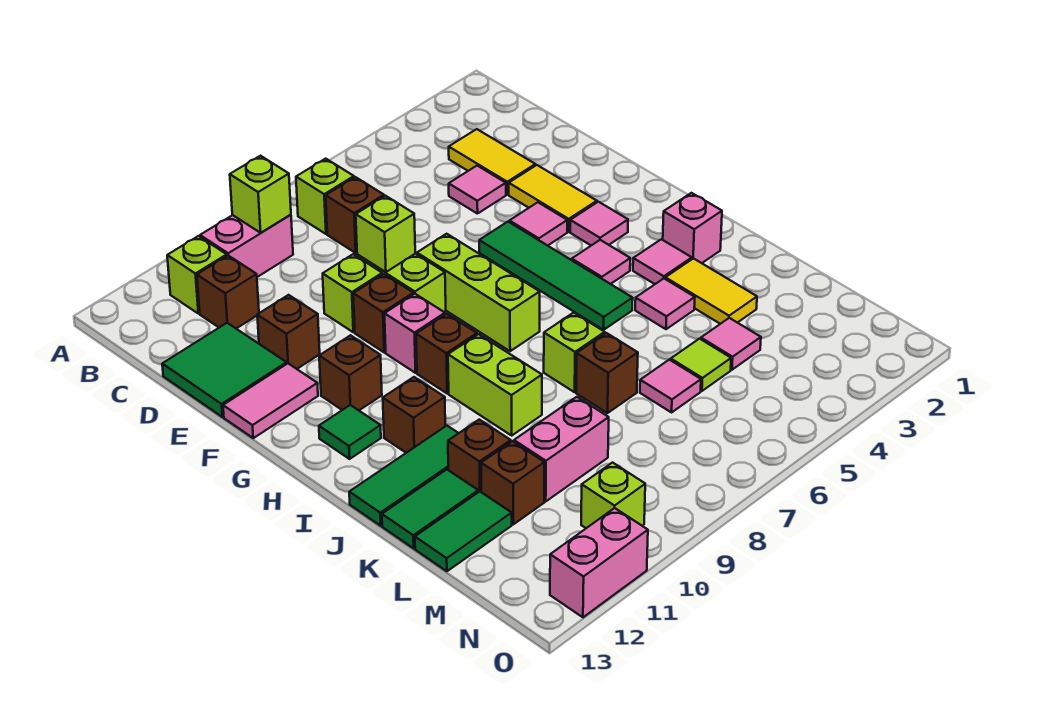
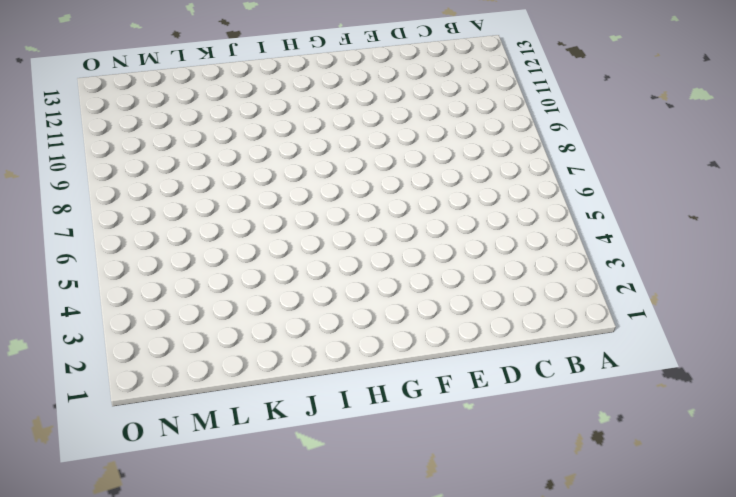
none -> lime 1x1 brick [296,159,354,234]
none -> pink 1x2 brick [200,215,293,277]
none -> lime 1x1 brick [167,236,227,314]
none -> yellow 1x2 tile [449,129,535,194]

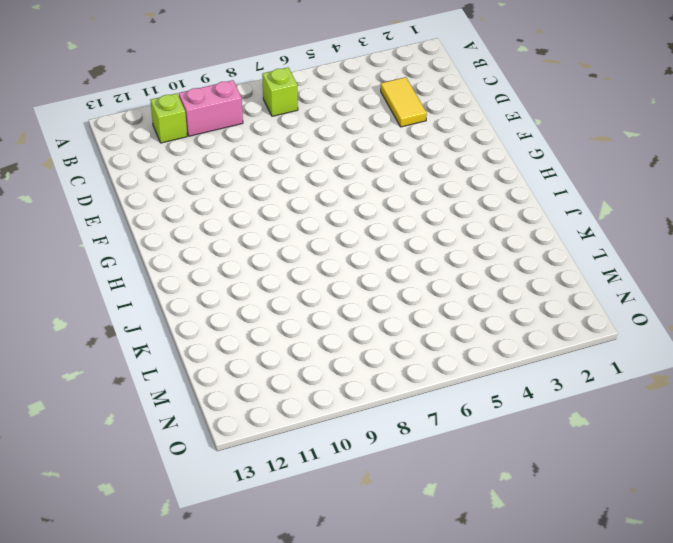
none -> brown 1x1 brick [326,177,384,253]
none -> brown 1x1 brick [197,256,259,329]
none -> pink 1x1 tile [449,166,506,214]
none -> lime 1x1 brick [356,196,415,272]

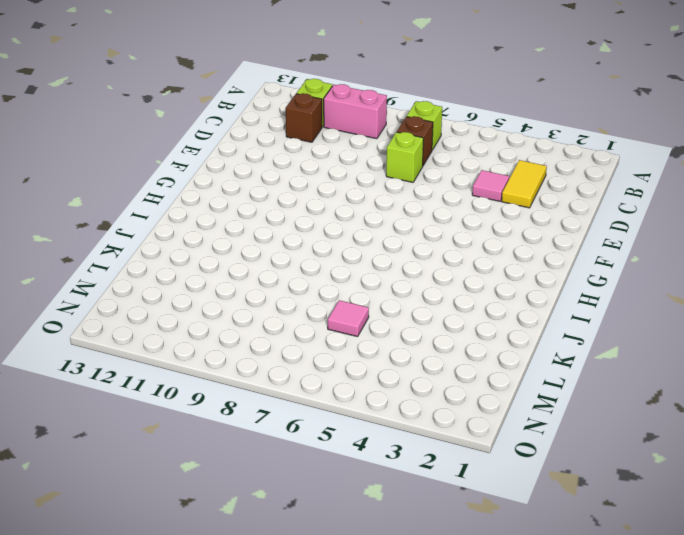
none -> green 2x2 tile [162,323,287,417]
none -> yellow 1x2 tile [509,165,597,232]
none -> lime 1x1 brick [323,254,382,332]
none -> brown 1x1 brick [257,295,320,369]

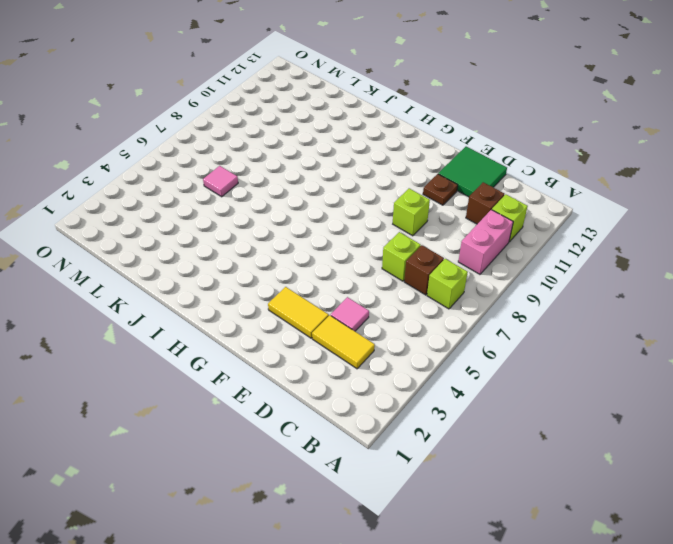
brown 1x1 plate [423,174,458,205] -> brown 1x1 brick [257,295,320,369]
none -> pink 1x1 tile [509,202,567,246]
none -> green 1x4 tile [479,222,633,330]
none -> lime 1x3 brick [417,234,540,351]
none -> lime 1x1 brick [385,254,446,313]

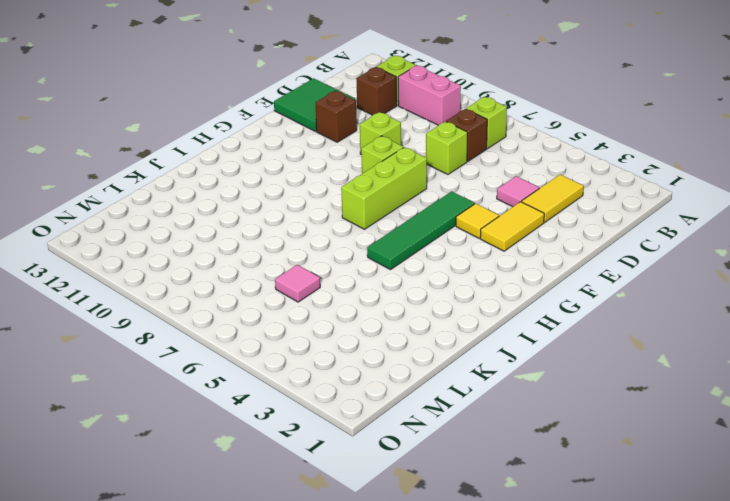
yellow 1x1 tile [456,203,499,238] -> pink 1x1 tile [509,202,567,246]
none -> brown 1x1 brick [353,274,413,352]
none -> pink 1x2 tile [223,364,318,438]
none -> pink 1x1 tile [570,202,628,245]
none -> pink 1x1 brick [385,294,445,373]

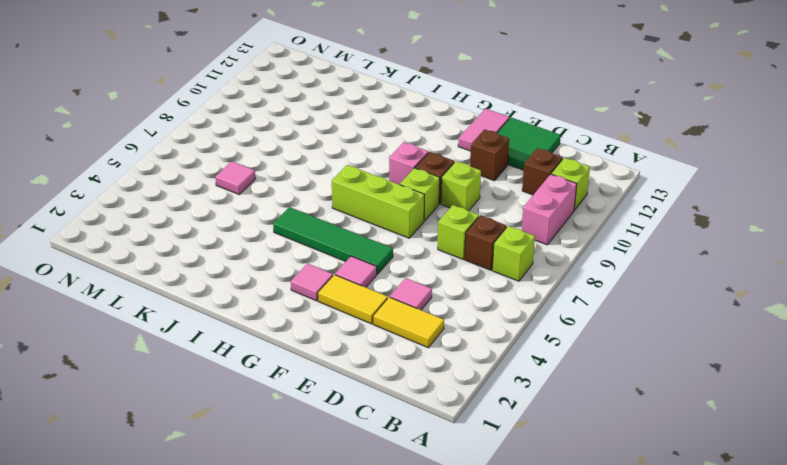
none -> brown 1x1 brick [319,335,382,410]
none -> pink 1x1 tile [572,240,630,284]
none -> brown 1x1 brick [416,314,477,393]
none -> green 1x1 tile [319,405,381,459]

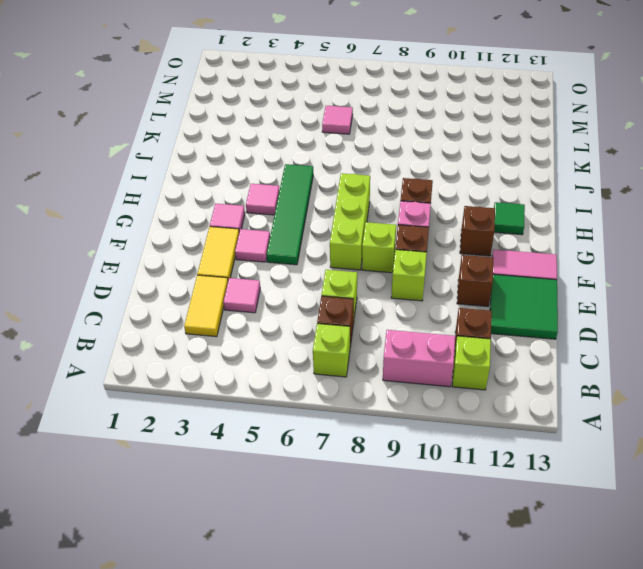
none -> pink 1x1 brick [663,193,722,263]
none -> pink 1x1 tile [633,239,692,284]
none -> lime 1x2 brick [448,334,542,435]
none -> brown 1x1 brick [383,377,445,453]

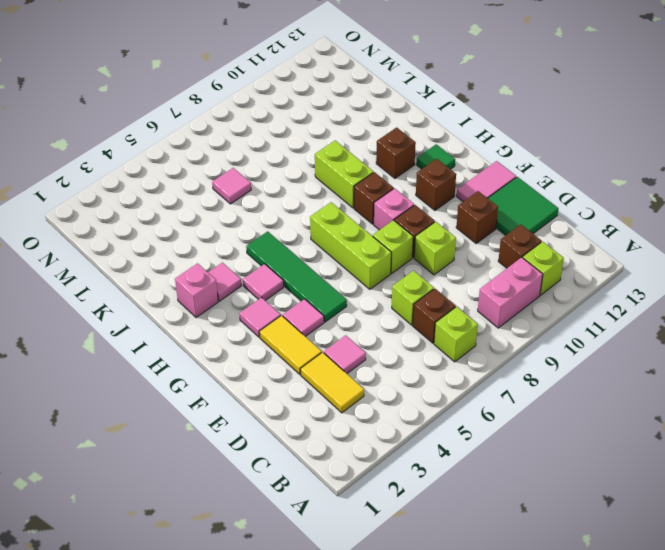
none -> yellow 1x2 tile [665,258,757,324]
none -> pink 1x1 tile [635,279,695,329]
none -> lime 1x1 brick [544,313,605,392]
none -> green 1x3 tile [349,426,458,526]

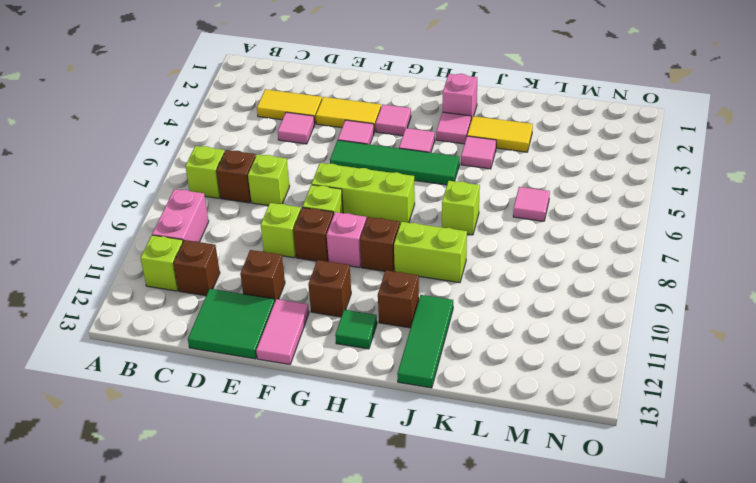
none -> brown 1x1 brick [576,333,638,413]
none -> brown 1x1 brick [448,420,511,492]
none -> green 1x2 tile [382,470,478,548]
none -> pink 1x1 tile [701,318,761,370]

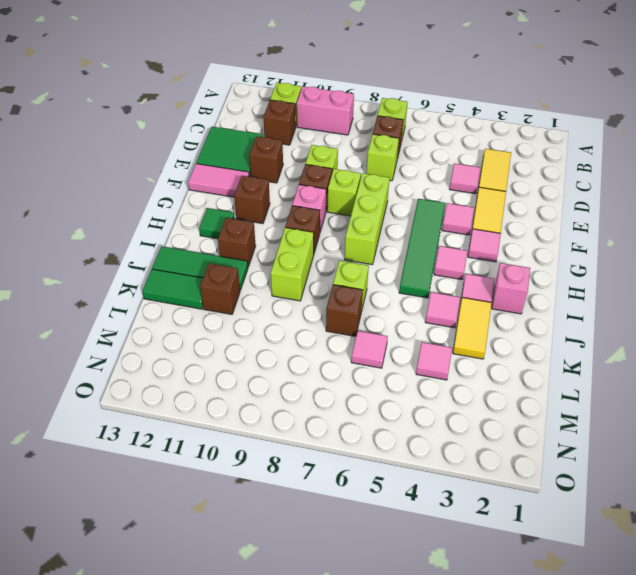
none -> lime 1x1 tile [671,339,731,391]
none -> pink 1x2 brick [514,397,609,501]
none -> brown 1x1 brick [481,441,544,524]
none -> green 1x2 tile [415,492,512,571]

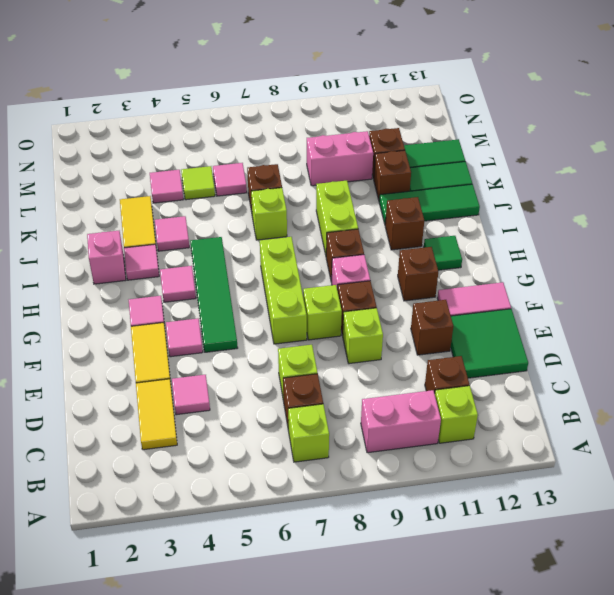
none -> lime 1x1 brick [581,463,645,528]
none -> pink 1x2 brick [550,508,648,617]
none -> lime 1x1 brick [230,156,291,233]

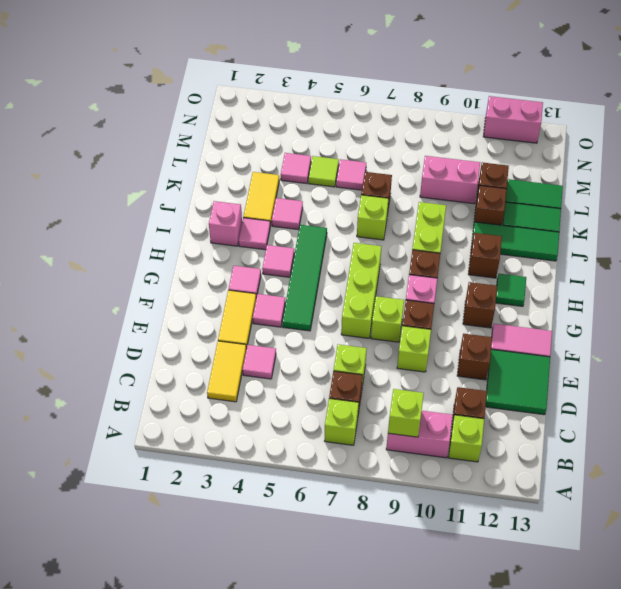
none -> lime 1x1 brick [581,463,645,528]

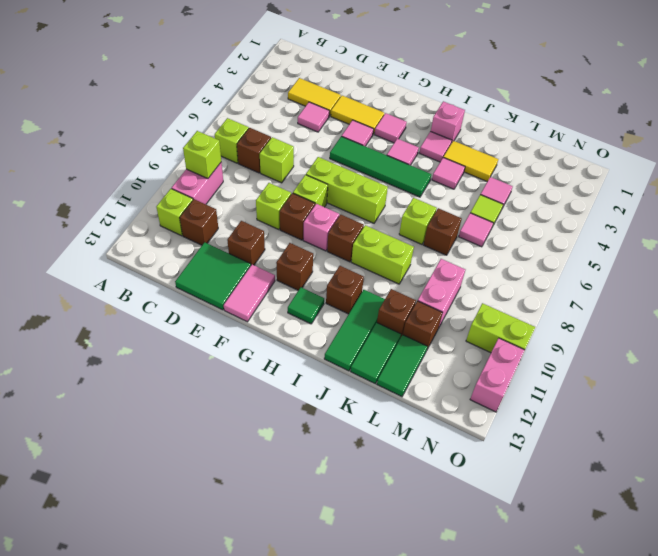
lime 1x2 brick [466,303,535,353] -> lime 1x1 brick [581,463,645,528]

